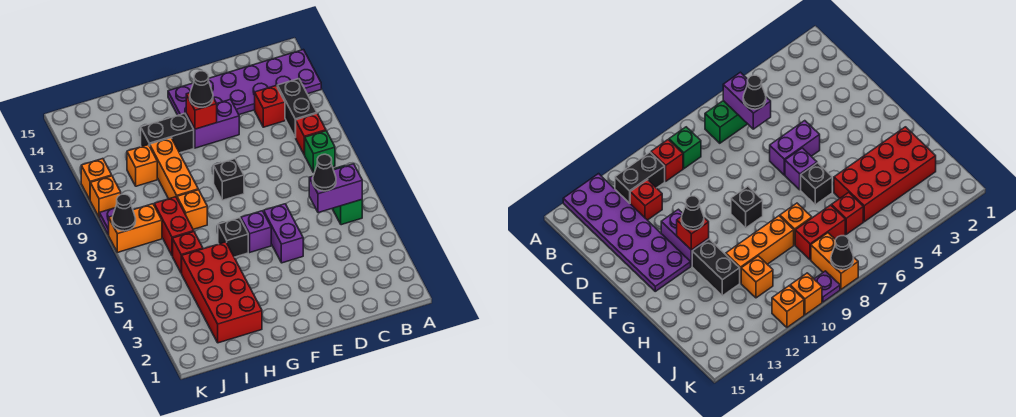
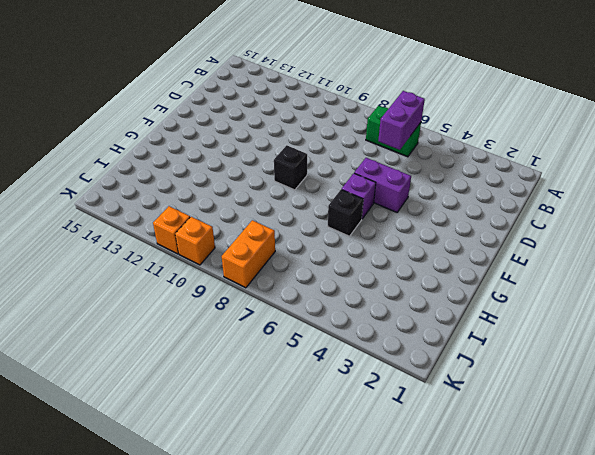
none -> purple 2x6 plate [168,50,321,115]
none -> green 1x1 brick [305,131,335,173]
none -> red 1x1 brick [295,114,326,155]

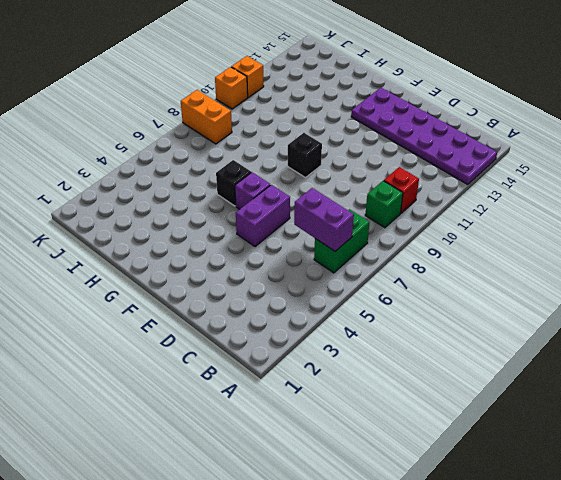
none -> black 1x2 brick [277,79,317,137]
none -> red 1x1 brick [255,86,285,127]
none -> purple 1x2 brick [186,99,239,148]

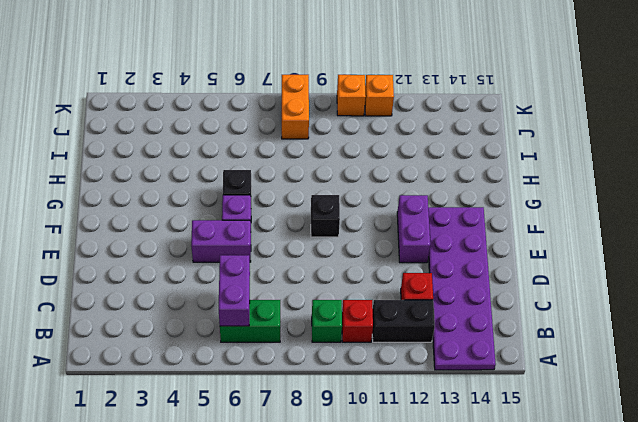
none -> black 1x2 brick [141,113,194,153]
none -> red 2x4 brick [182,242,262,343]
none -> orange 1x1 brick [177,190,207,229]

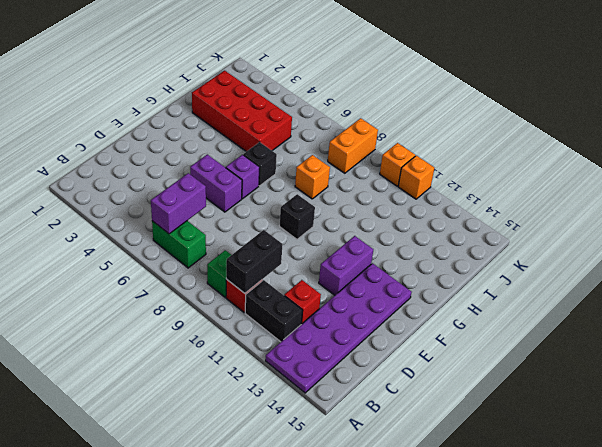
black 1x2 brick [226,230,283,293] -> black 1x2 brick moved to [141,113,194,153]
none -> orange 1x3 brick [150,138,198,199]
none -> red 1x1 brick [173,232,203,273]
none -> red 1x2 brick [154,197,194,256]

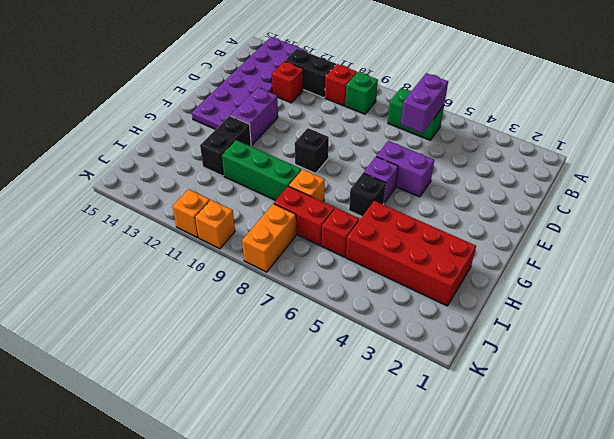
green 1x3 brick [222,140,301,200] -> orange 1x3 brick [150,138,198,199]
none -> orange 1x1 brick [127,145,157,186]
none -> purple 1x1 plate [100,208,115,235]
none -> red 1x1 brick [186,93,217,129]

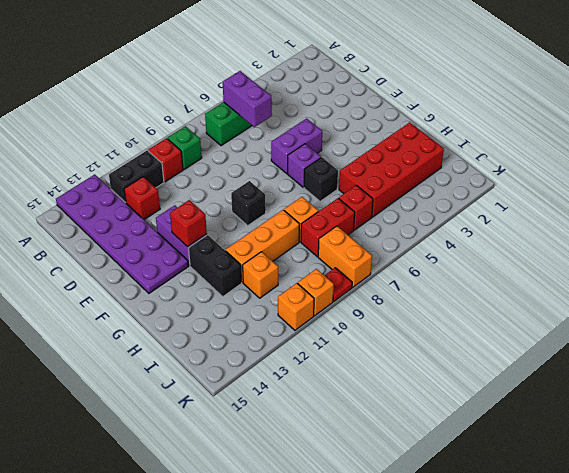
red 1x1 plate [324,268,352,301] -> purple 1x1 plate [100,208,115,235]
none -> black 1x1 cone [112,194,136,231]
none -> black 1x1 cone [313,154,336,191]
none -> black 1x1 cone [190,71,213,107]

